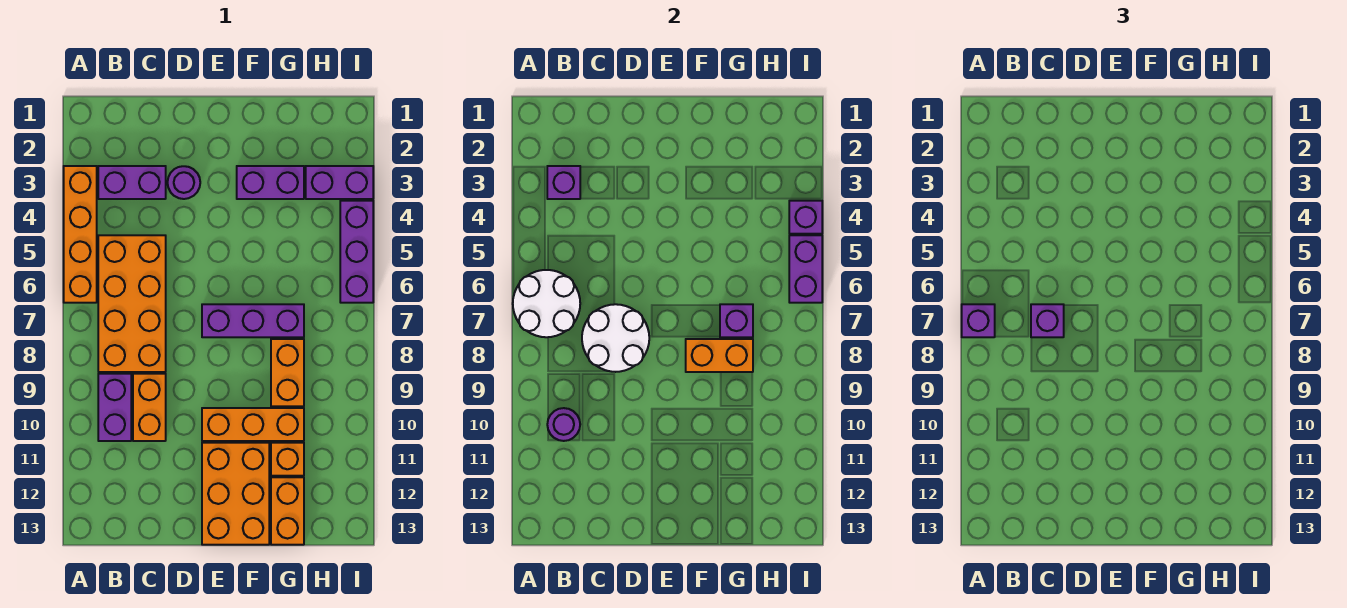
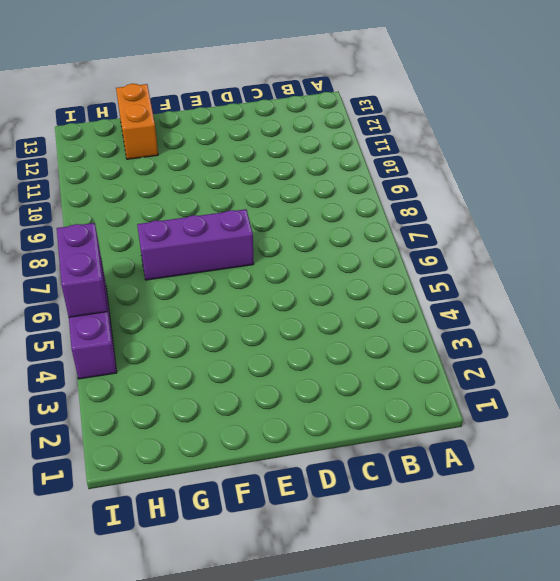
none -> orange 1x4 brick [64,166,97,303]
none -> purple 1x2 brick [98,166,166,199]
none -> orange 2x4 brick [98,235,166,372]

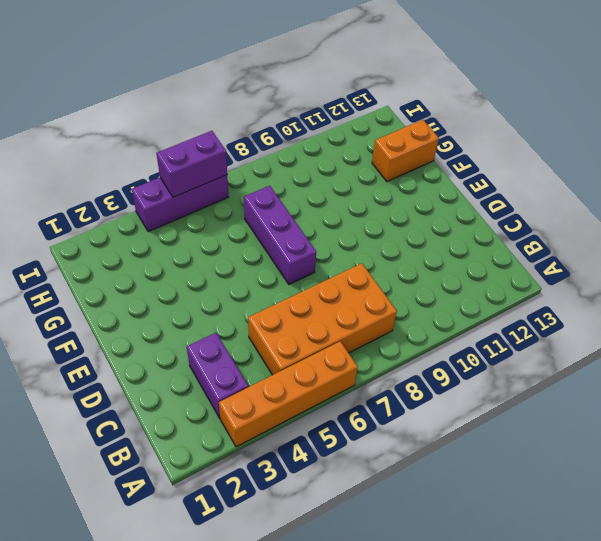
none -> purple 1x2 brick [98,374,131,441]
none -> orange 1x2 brick [133,374,166,441]
none -> purple 1x1 round brick [167,166,200,199]

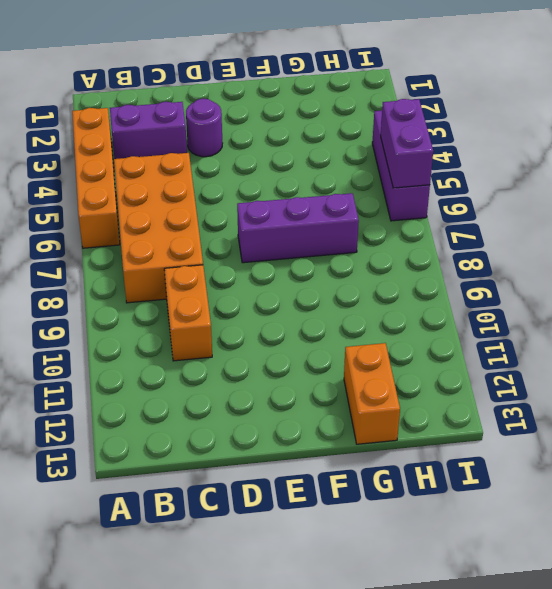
none -> purple 1x2 brick [98,374,131,441]
none -> orange 1x3 brick [202,408,304,441]
none -> orange 2x3 brick [202,443,269,545]

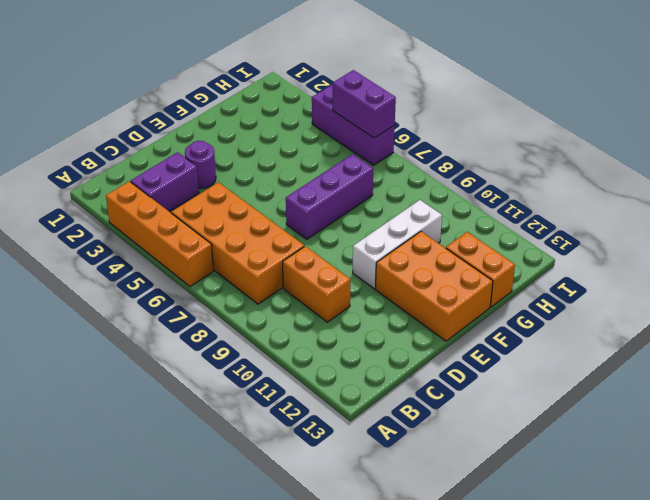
white 1x3 brick [353,200,442,289] -> orange 1x3 brick [202,408,304,441]
none -> purple 1x2 brick [98,374,131,441]
none -> purple 1x2 brick [237,166,304,199]
none -> orange 1x2 brick [271,339,304,406]

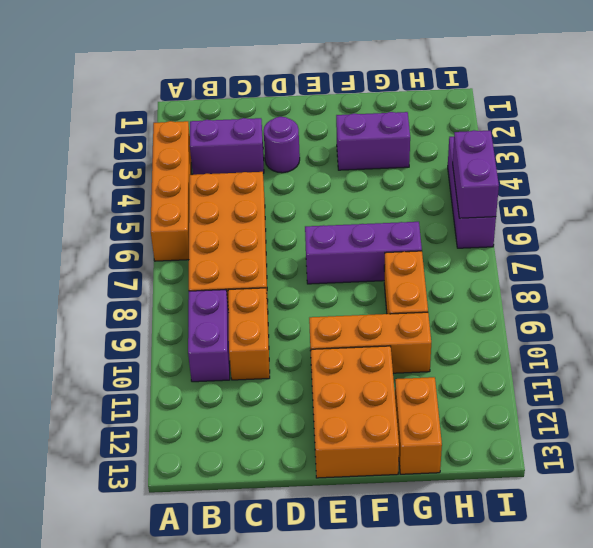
none -> orange 1x1 brick [271,443,304,476]
none -> purple 1x2 brick [306,166,373,199]
none -> white 2x2 round brick [513,270,580,337]

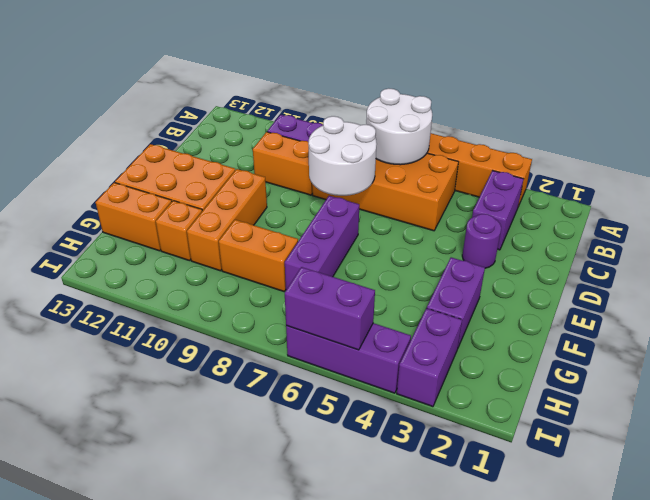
none -> purple 1x1 brick [547,166,580,199]
none -> purple 1x1 round brick [547,408,580,441]
none -> orange 1x2 brick [686,339,753,372]

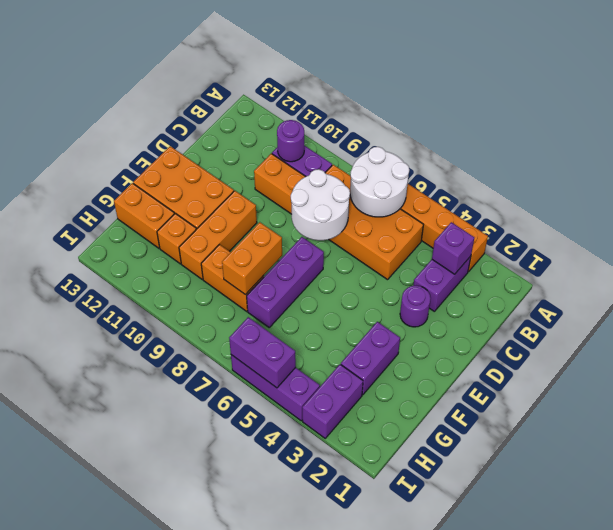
none -> purple 1x1 brick [720,304,753,337]
none -> purple 1x1 brick [789,201,822,234]
none -> purple 1x1 brick [962,304,995,337]

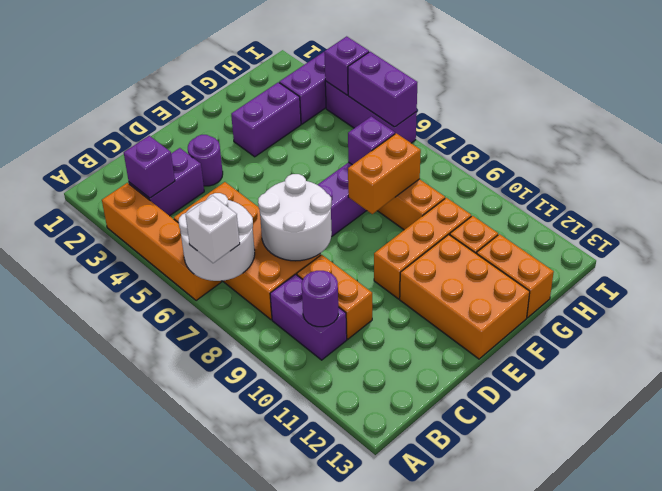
white 1x1 brick [186,196,240,263] -> purple 1x1 brick [962,304,995,337]
none -> purple 1x1 brick [1031,304,1064,337]

